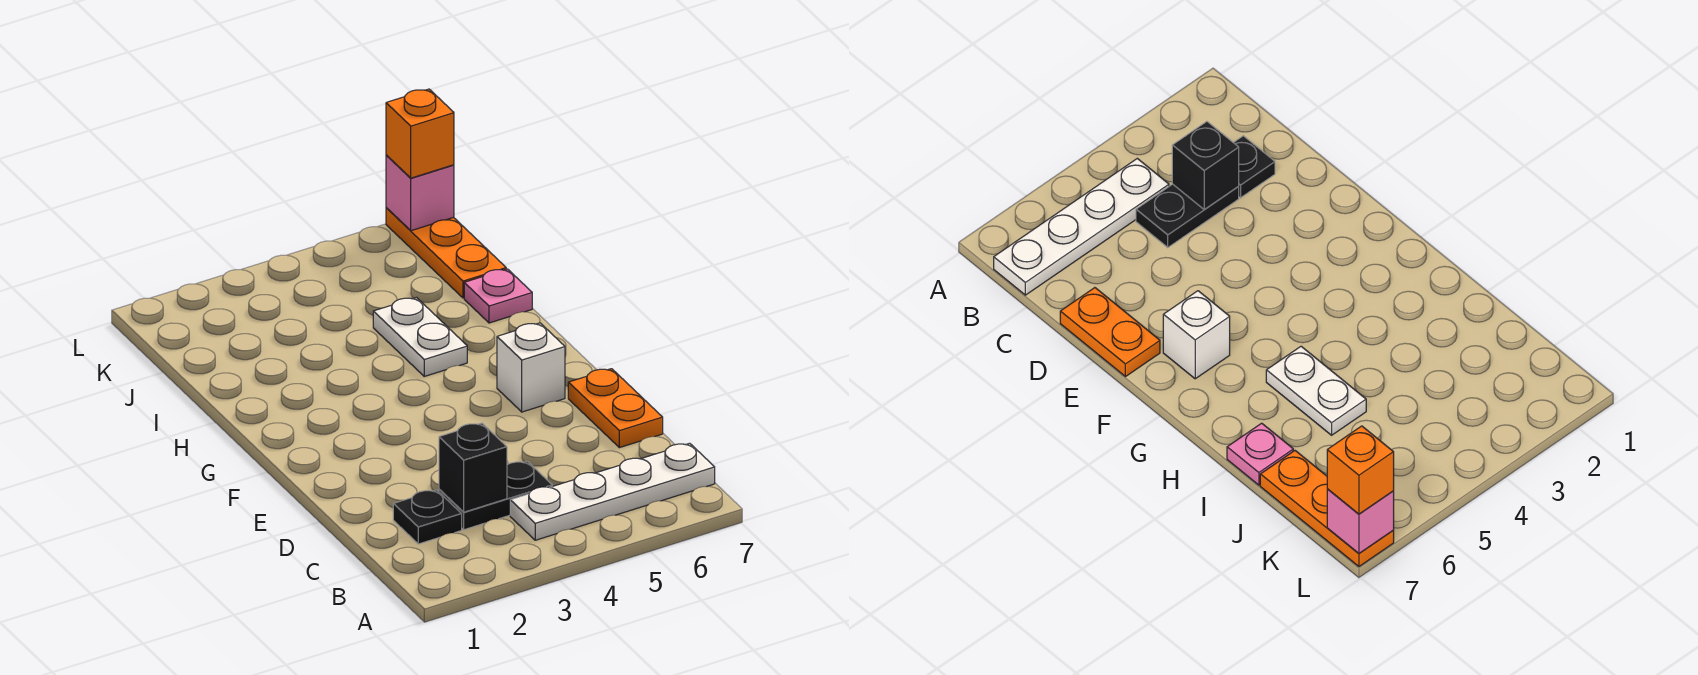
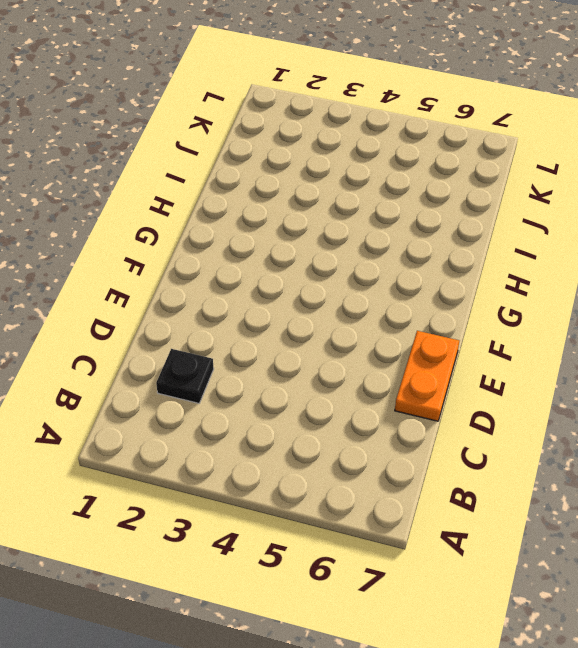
none -> white 1x4 plate [510,443,715,540]
none -> black 1x2 plate [439,461,552,530]

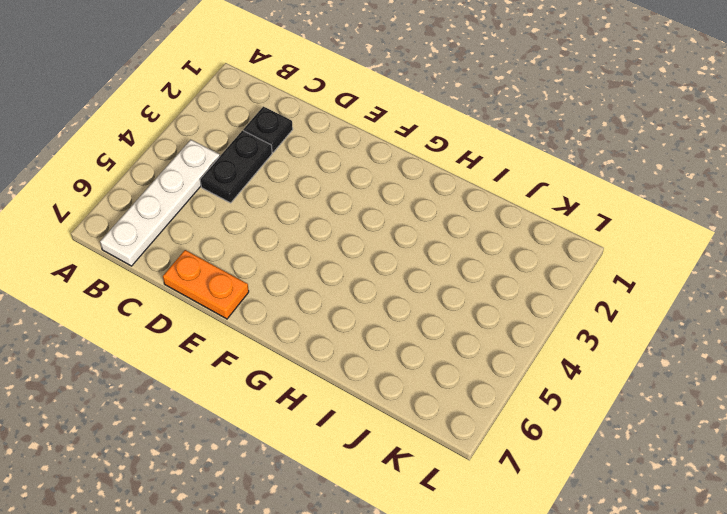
none -> white 1x1 brick [497,323,565,412]
none -> white 1x2 plate [373,298,467,376]

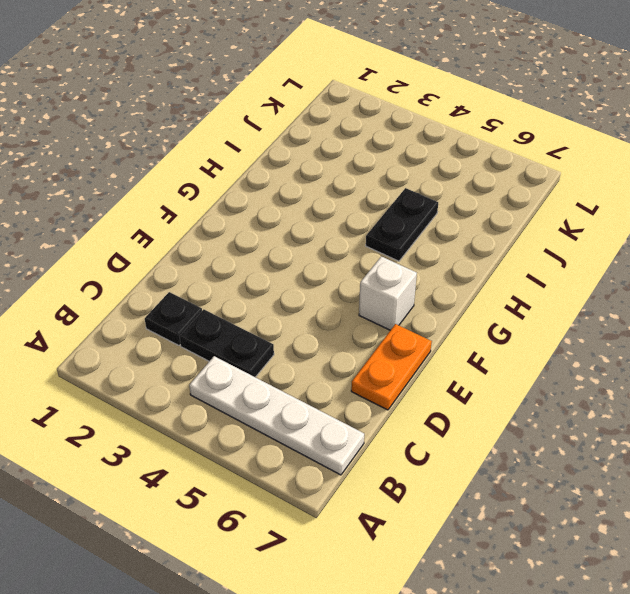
black 1x2 plate [366,188,438,261] -> white 1x2 plate [373,298,467,376]
none -> pink 1x1 plate [464,269,532,323]
none -> orange 1x3 plate [386,208,506,298]

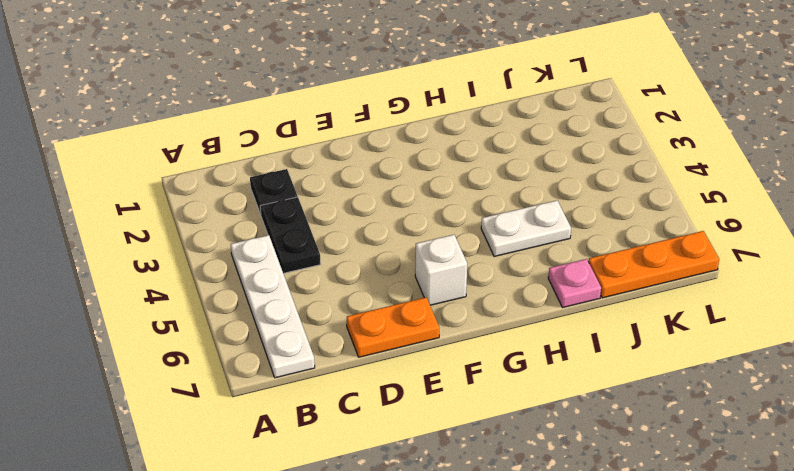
none -> black 1x1 brick [439,423,507,512]
none -> pink 1x1 brick [386,155,454,231]

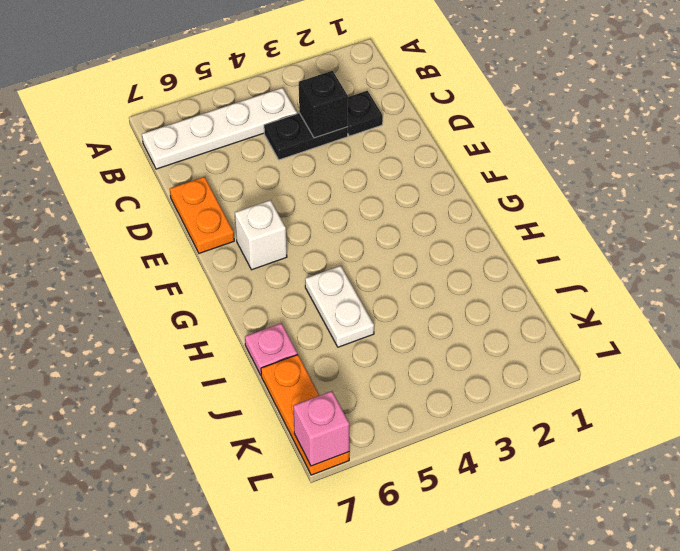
none -> orange 1x1 brick [386,89,454,178]

